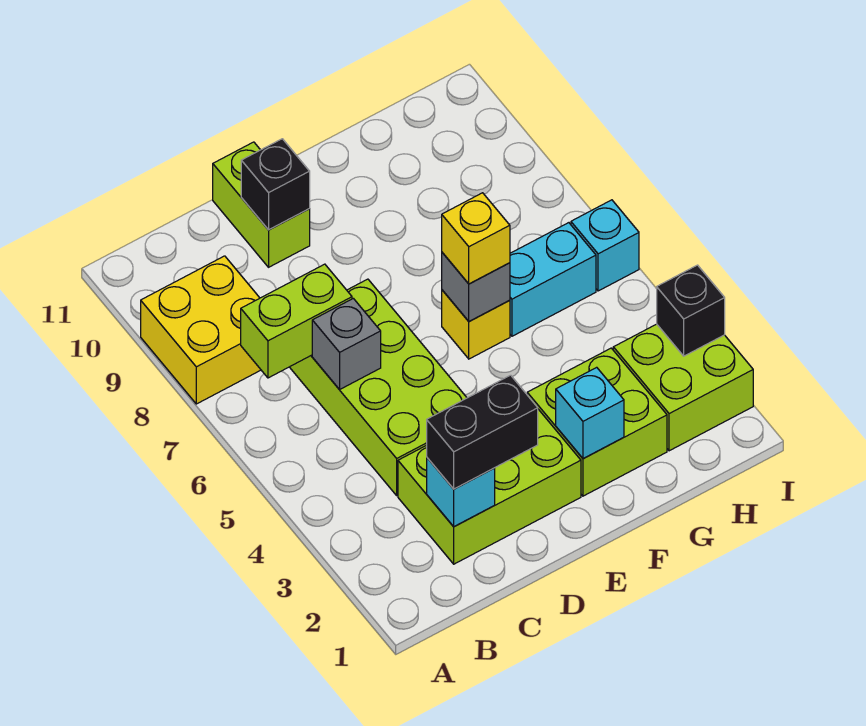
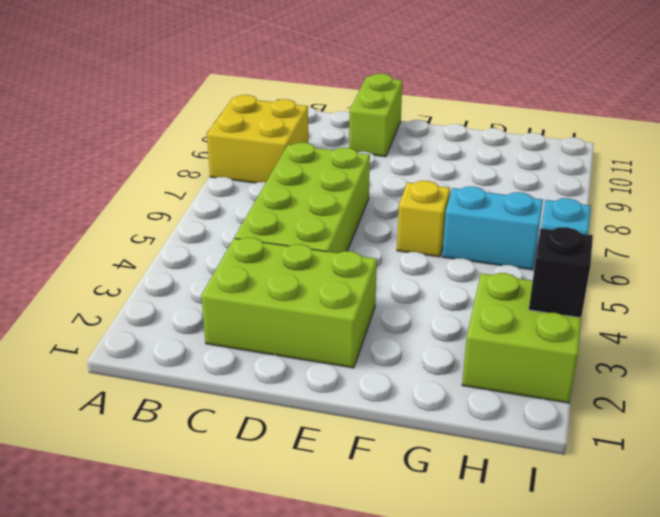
none -> lime 2x2 brick [527,348,667,496]
none -> lime 1x2 brick [241,264,352,378]
none -> cyan 1x1 brick [427,458,495,527]

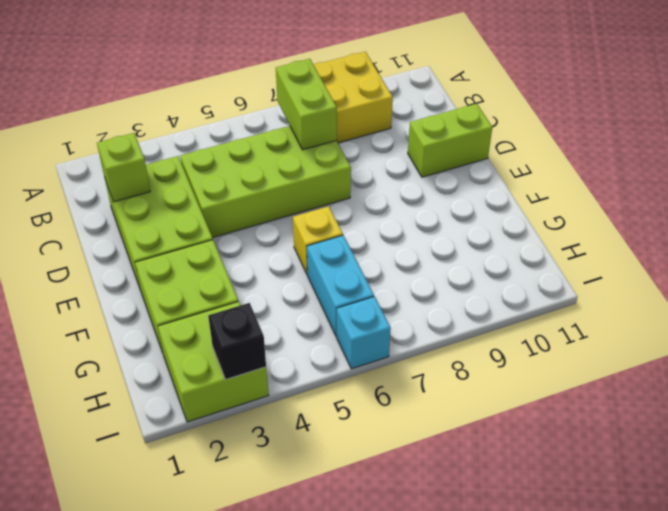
lime 1x1 brick [97,133,150,202] -> cyan 1x1 brick [427,458,495,527]
none -> grey 1x1 brick [312,298,381,390]
none -> black 1x1 brick [241,139,310,230]
none -> cyan 1x1 brick [556,367,624,458]

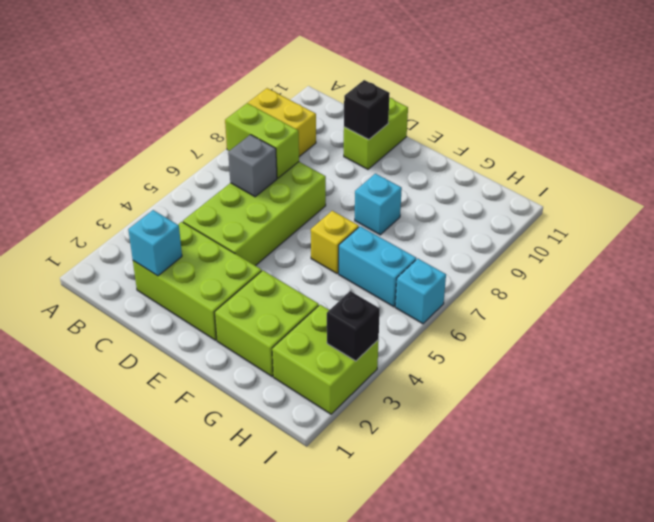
cyan 1x1 brick [355,174,402,235] -> cyan 1x1 brick moved to [556,367,624,458]
none -> grey 1x1 brick [442,253,510,321]
none -> black 1x2 brick [427,375,538,489]
none -> yellow 1x1 brick [442,193,510,284]

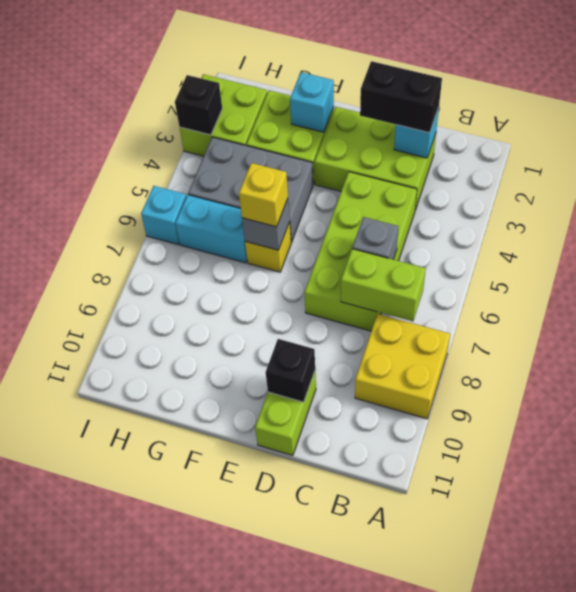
grey 2x3 brick [188,137,313,242] -> none

